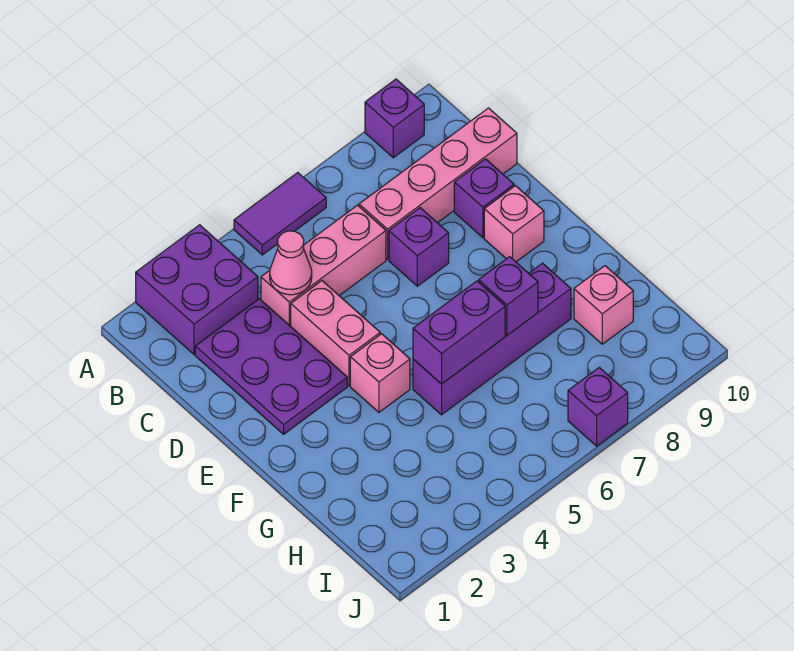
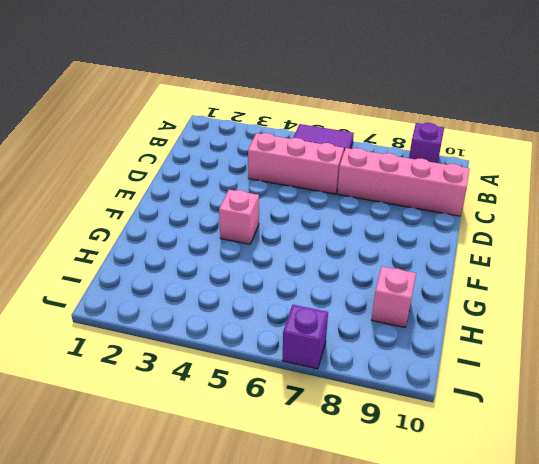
none -> purple 2x2 brick [136,225,258,354]
none -> purple 2x3 plate [195,299,347,434]
none -> pink 1x2 brick [291,281,380,386]

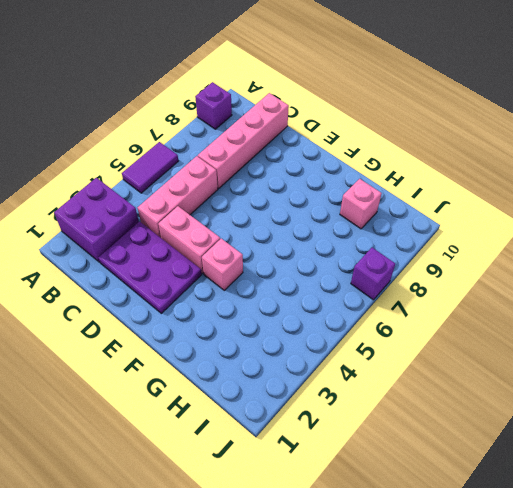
none -> purple 1x1 brick [389,208,449,286]
none -> purple 1x1 brick [454,159,514,238]
none -> pink 1x1 brick [484,186,544,262]

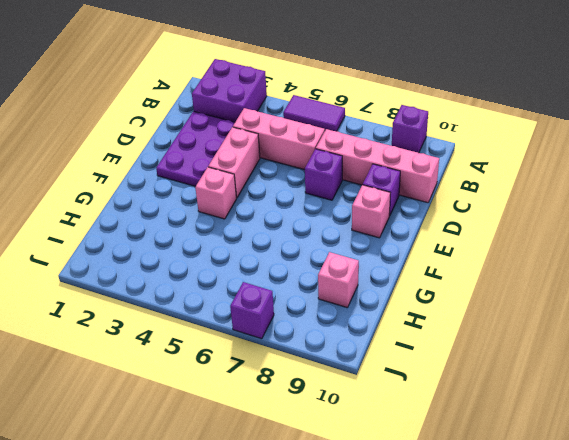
none -> purple 1x4 brick [413,263,571,415]
none -> pink 1x1 cone [270,231,312,295]
none -> purple 1x2 brick [413,281,505,384]

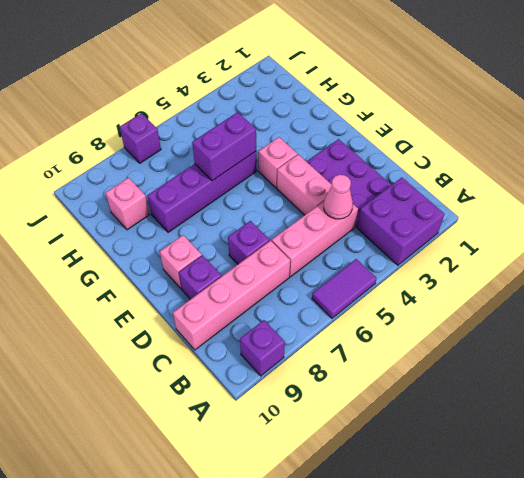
none -> purple 1x1 brick [479,257,538,335]

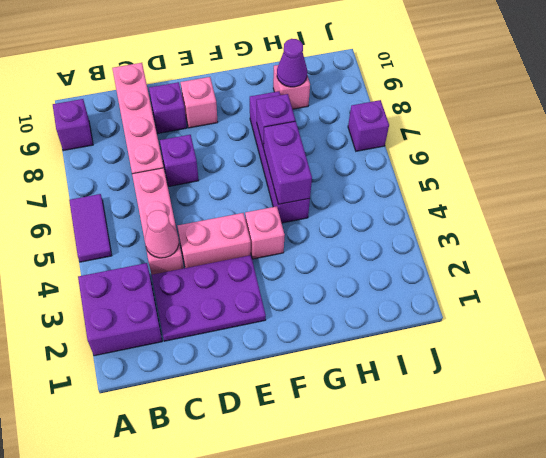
purple 1x1 cone [277,39,307,87] -> none

